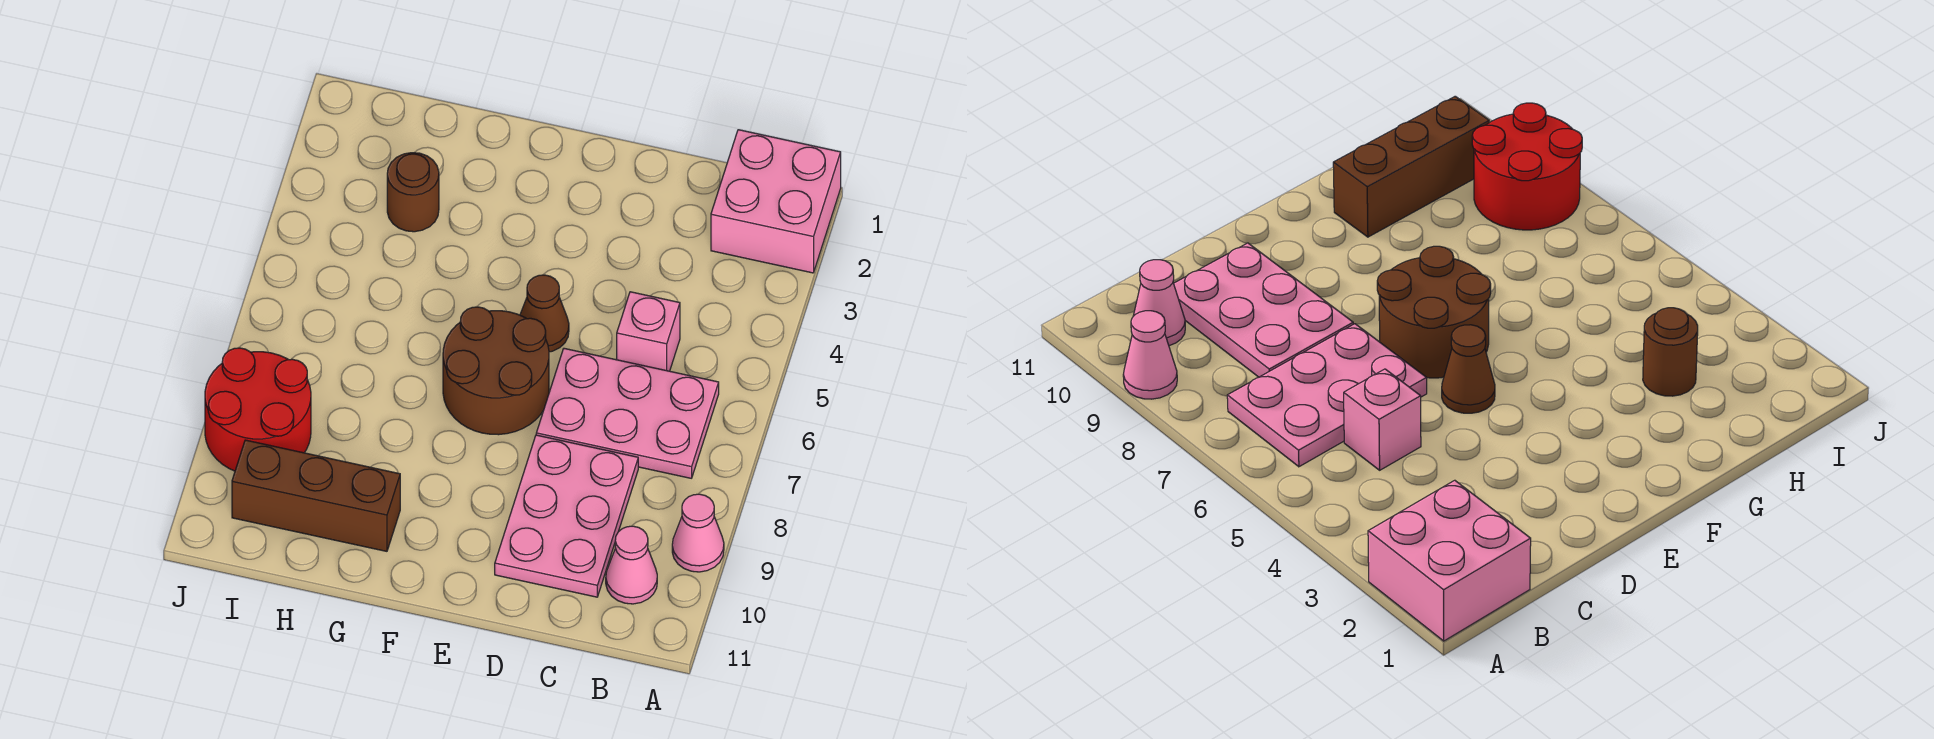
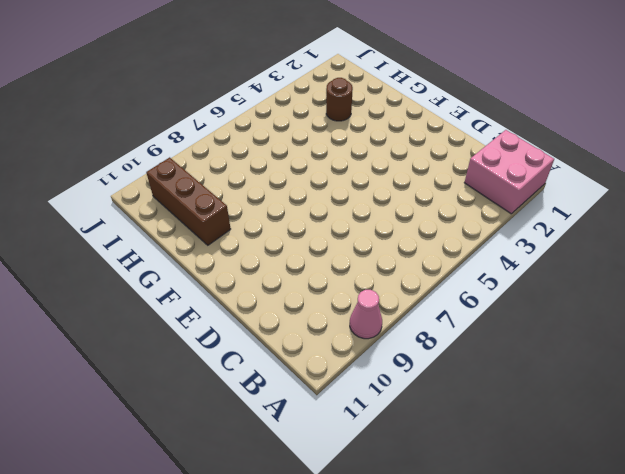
none -> pink 2x3 plate [536,348,719,478]
none -> pink 1x1 cone [606,526,657,604]

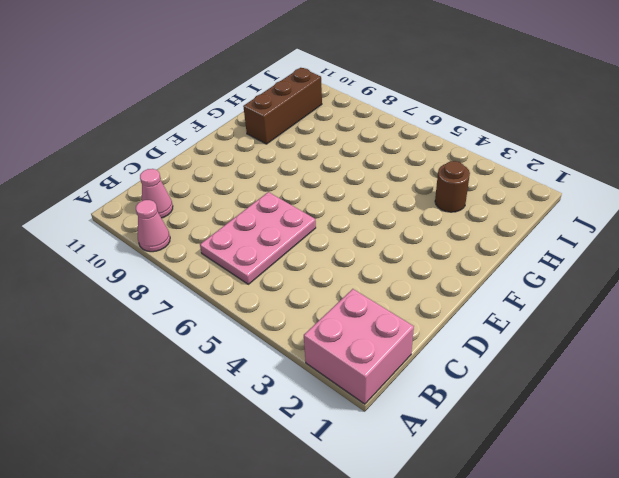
none -> pink 1x1 brick [617,292,680,371]
none -> pink 2x3 plate [495,435,638,597]

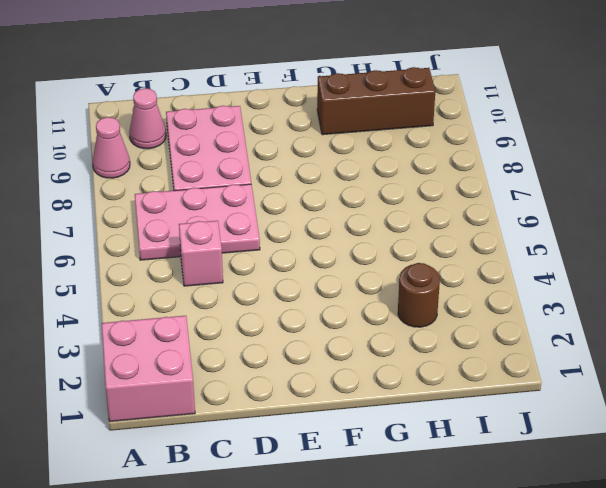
none -> brown 1x1 cone [520,275,569,352]
none -> brown 2x2 round brick [443,307,549,435]

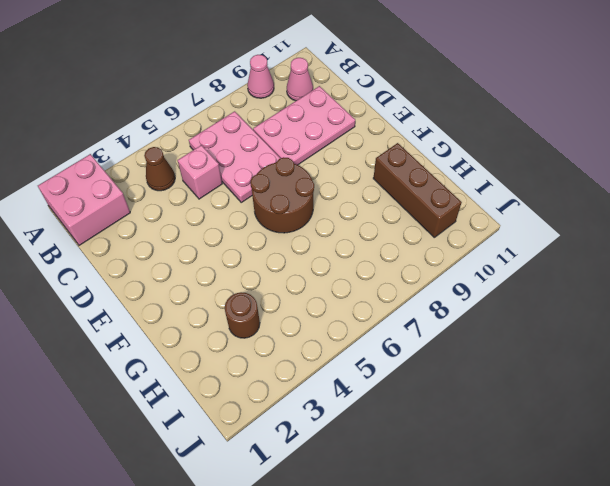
brown 1x1 cone [144,147,175,191] -> brown 1x1 cone moved to [520,275,569,352]
none -> red 2x2 round brick [205,348,311,471]

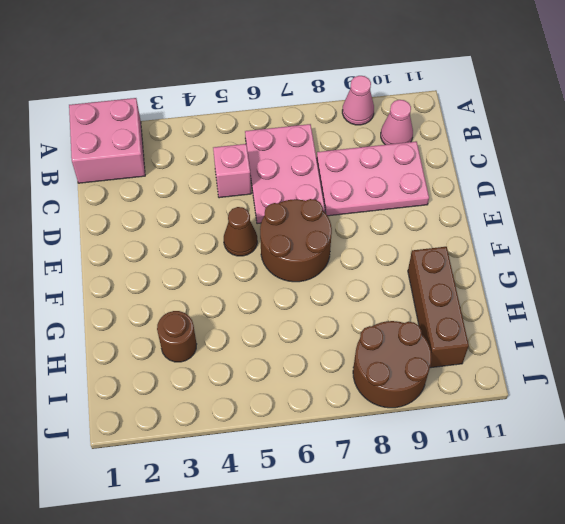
brown 2x2 round brick [353,321,432,408] -> red 2x2 round brick [205,348,311,471]

